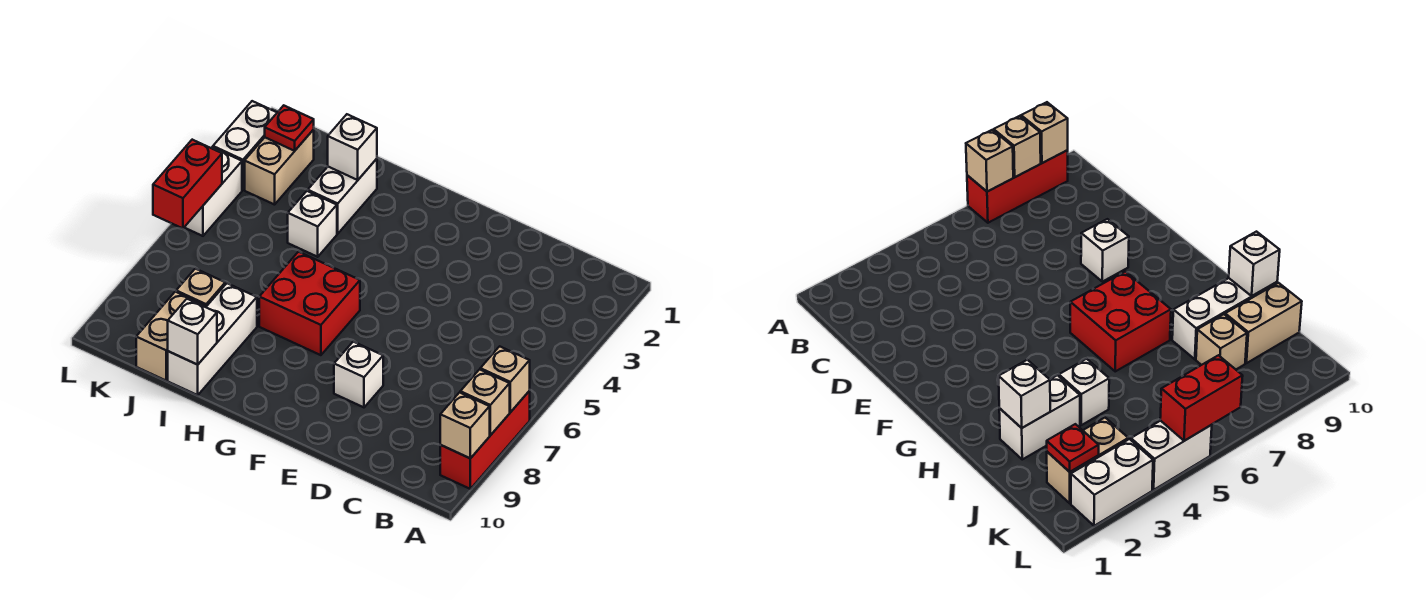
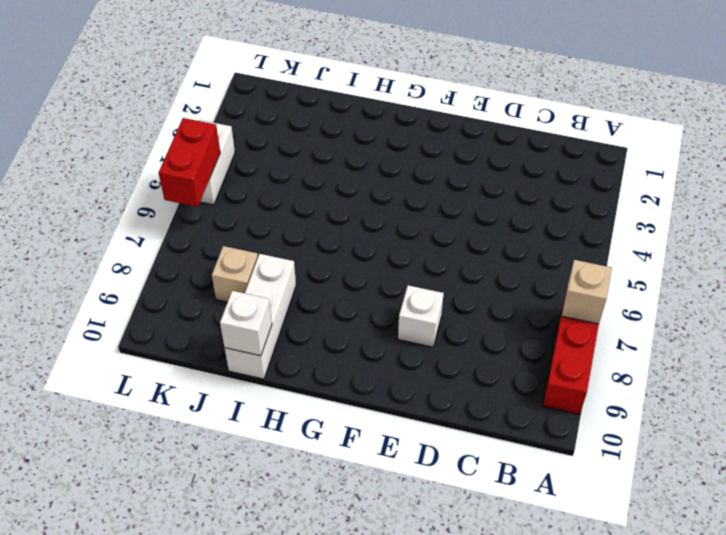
none -> red 2x2 brick [259,252,360,355]
none -> white 1x2 brick [308,159,377,234]
none -> white 1x1 brick [288,191,337,257]

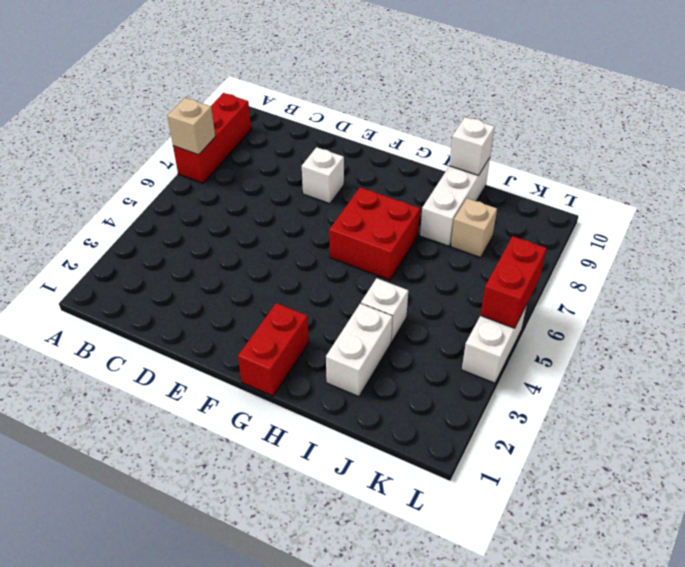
red 1x2 brick [238,303,309,396] -> none
none -> tan 1x2 brick [136,292,205,380]
none -> tan 1x2 brick [245,130,314,205]
none -> white 1x2 brick [213,101,277,190]

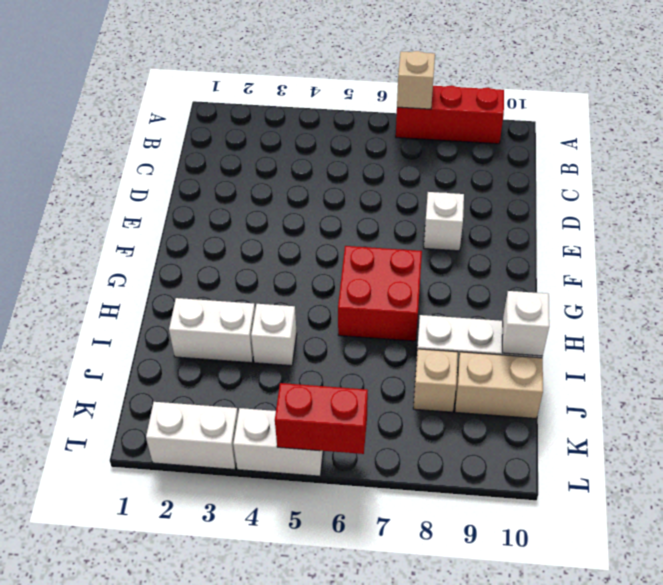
none -> tan 1x2 brick [245,130,314,205]
none -> tan 1x1 brick [460,369,510,435]
none -> tan 1x1 brick [440,392,490,458]

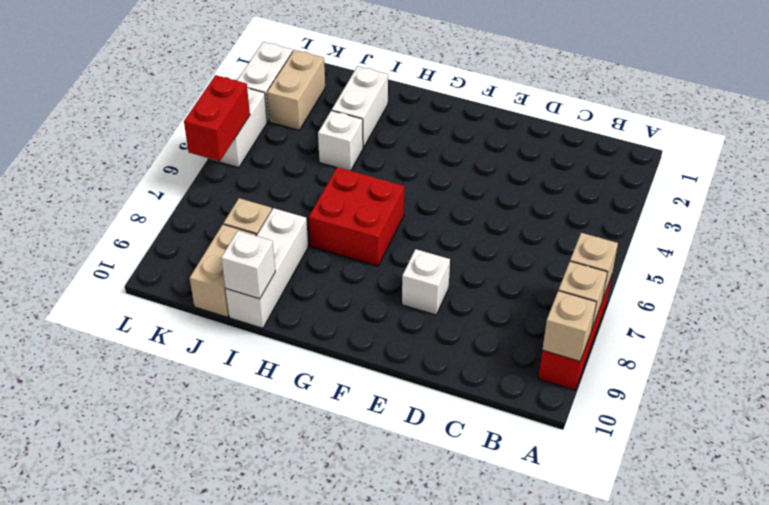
none -> white 1x1 brick [328,114,377,180]
none -> red 1x1 plate [265,105,314,151]

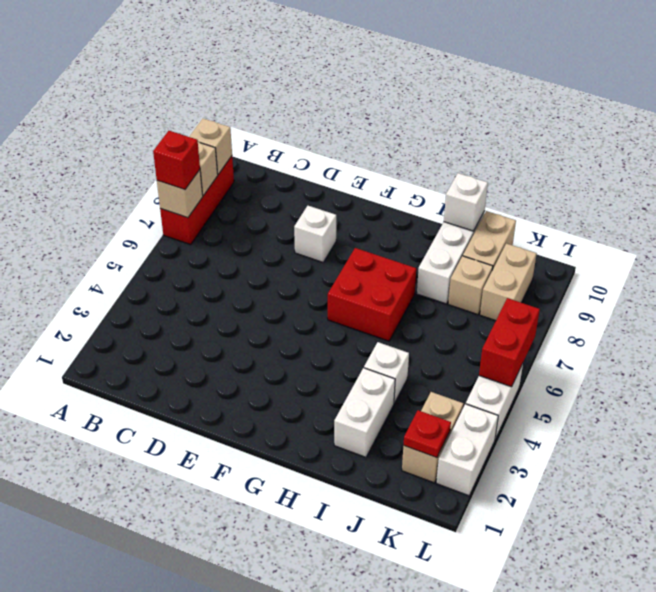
red 1x1 brick [153,131,200,189] -> none
tan 1x2 brick [480,243,537,321] -> none
none -> white 1x1 brick [328,114,377,180]

